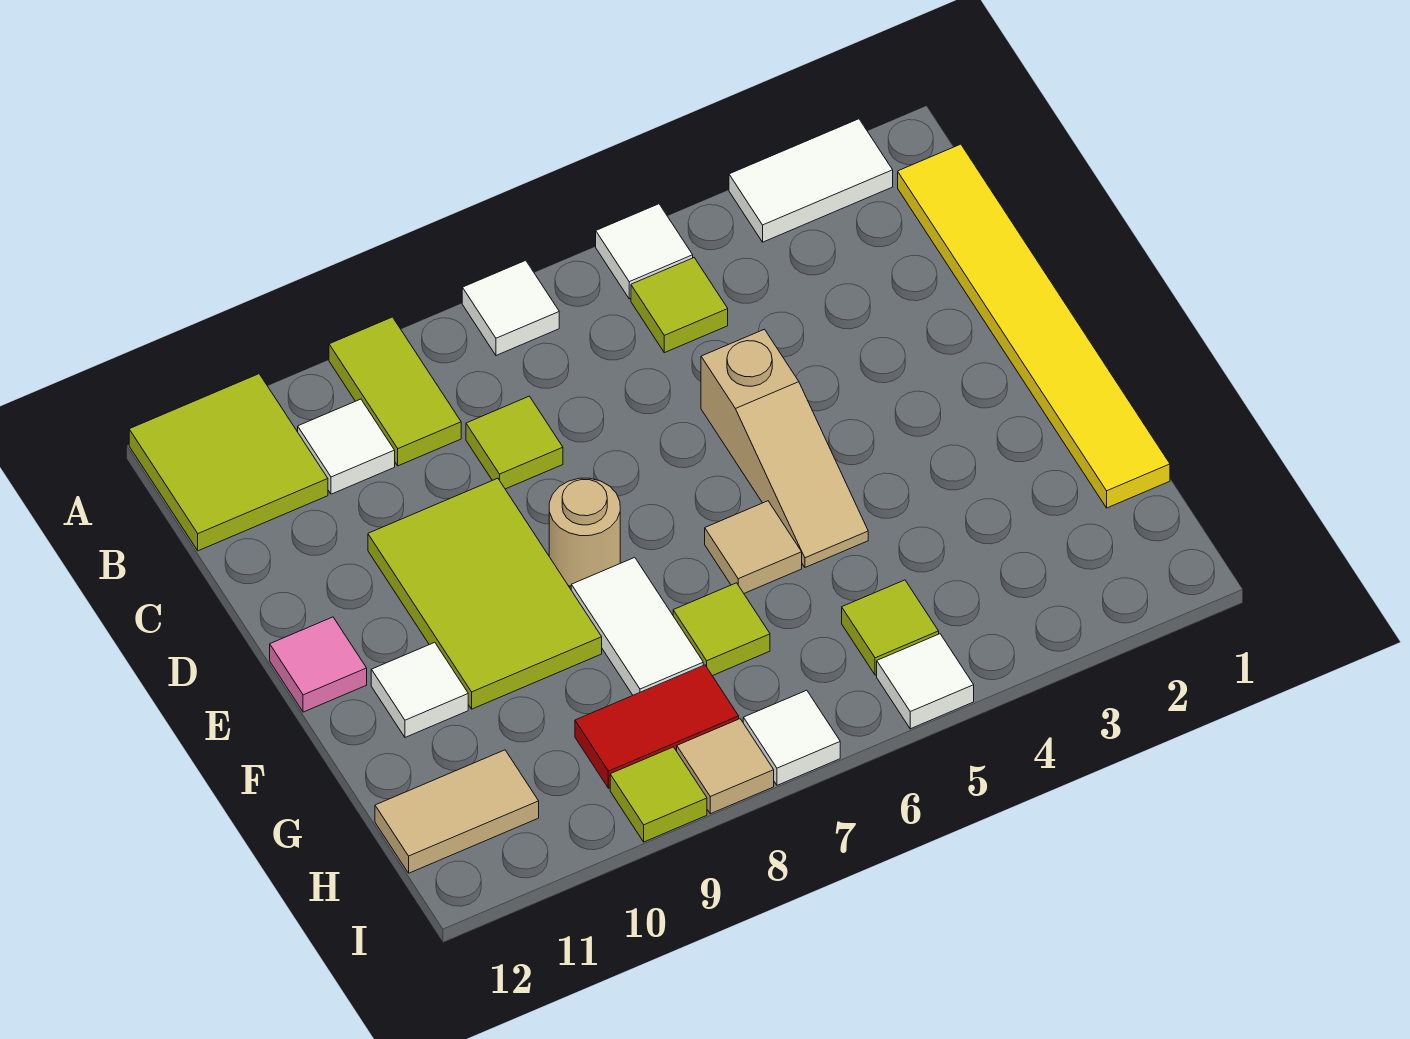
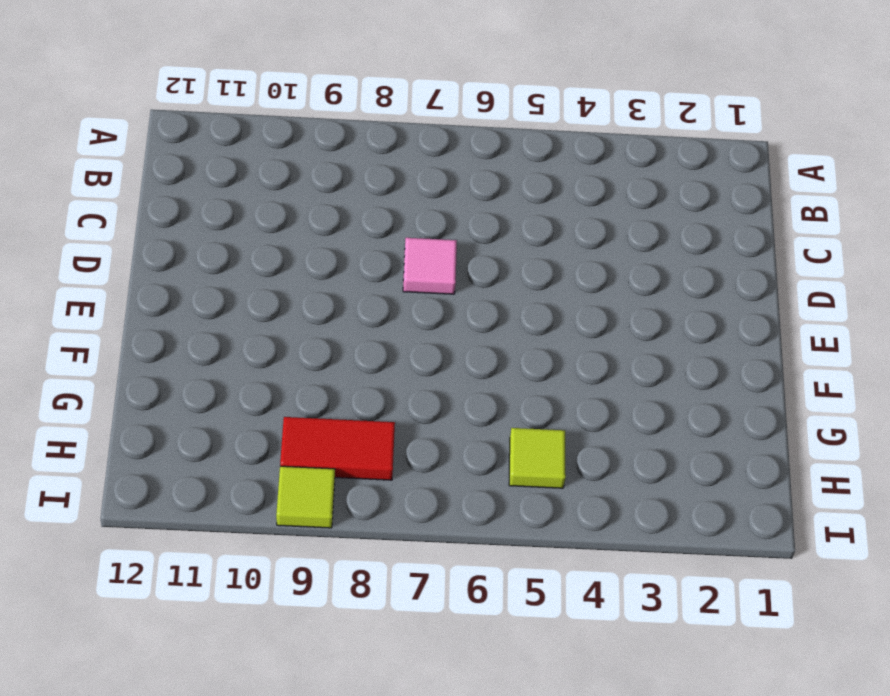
pink 1x1 tile [403,238,457,294] -> pink 1x1 tile moved to [270,617,367,712]
none -> white 1x2 tile [729,119,893,242]
none -> white 1x1 tile [596,204,693,299]
none -> white 1x1 tile [462,260,559,355]

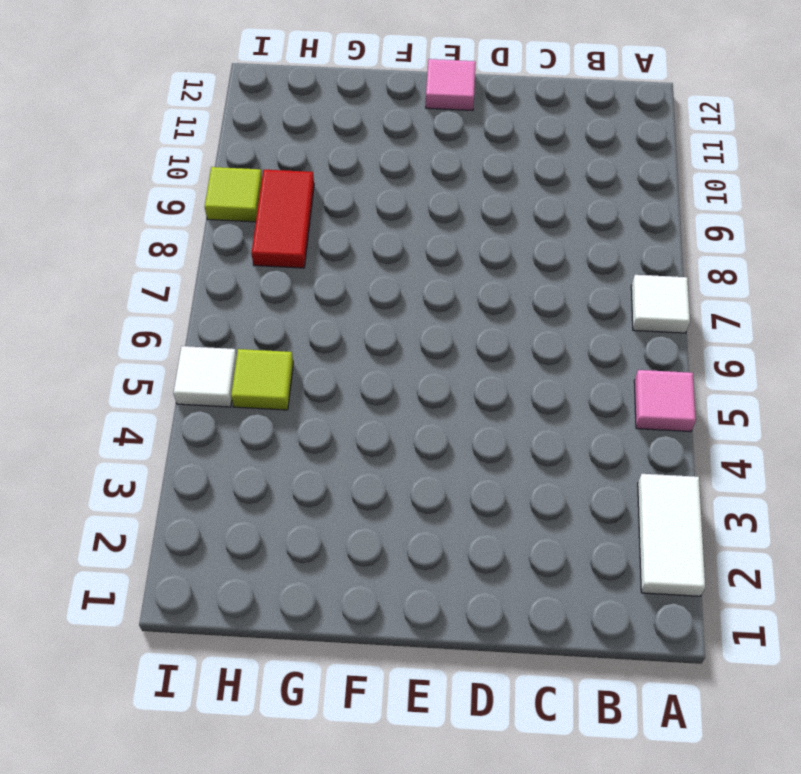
pink 1x1 tile [634,370,696,432] -> white 1x1 tile [596,204,693,299]
none -> lime 1x2 tile [329,317,461,466]
none -> lime 2x2 tile [129,374,328,551]
none -> yellow 1x6 tile [898,144,1170,508]

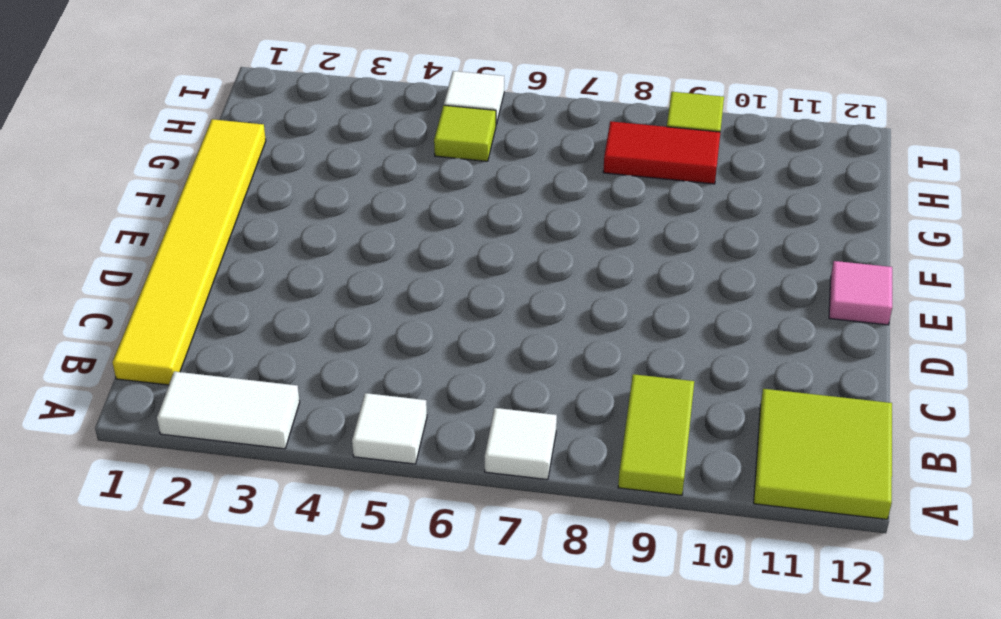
none -> lime 1x1 tile [631,258,728,353]
none -> white 1x1 tile [298,399,395,494]
none -> lime 1x1 tile [466,396,563,489]

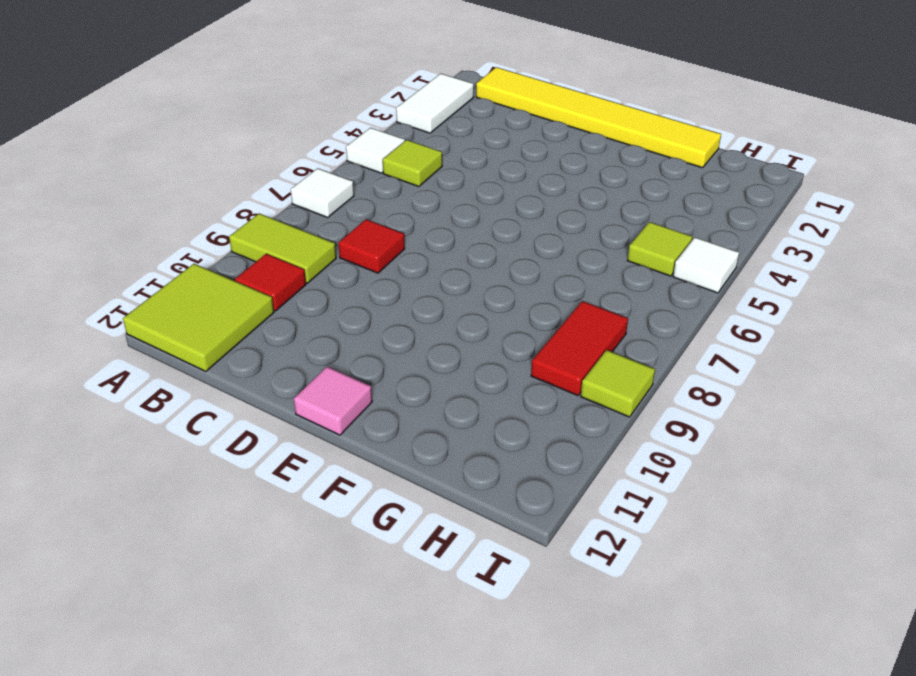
red 1x1 tile [235,254,306,311] -> white 1x1 tile [298,399,395,494]
red 1x1 tile [338,219,405,273] -> lime 1x1 tile [466,396,563,489]
none -> tan 1x3 slope [701,329,868,567]
none -> lime 2x3 tile [368,478,602,709]
none -> tan 1x1 round brick [549,478,620,586]

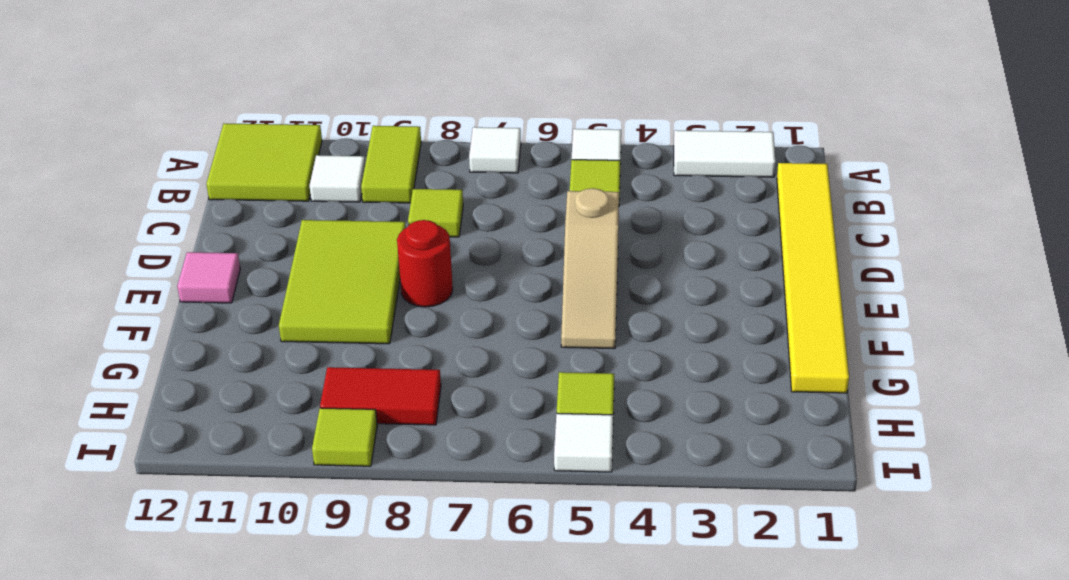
red 1x1 round brick [397,220,453,307] -> tan 1x1 round brick [549,478,620,586]
none -> tan 1x1 tile [705,501,802,593]
none -> white 1x2 tile [571,557,703,695]
none -> white 1x1 tile [371,642,468,737]

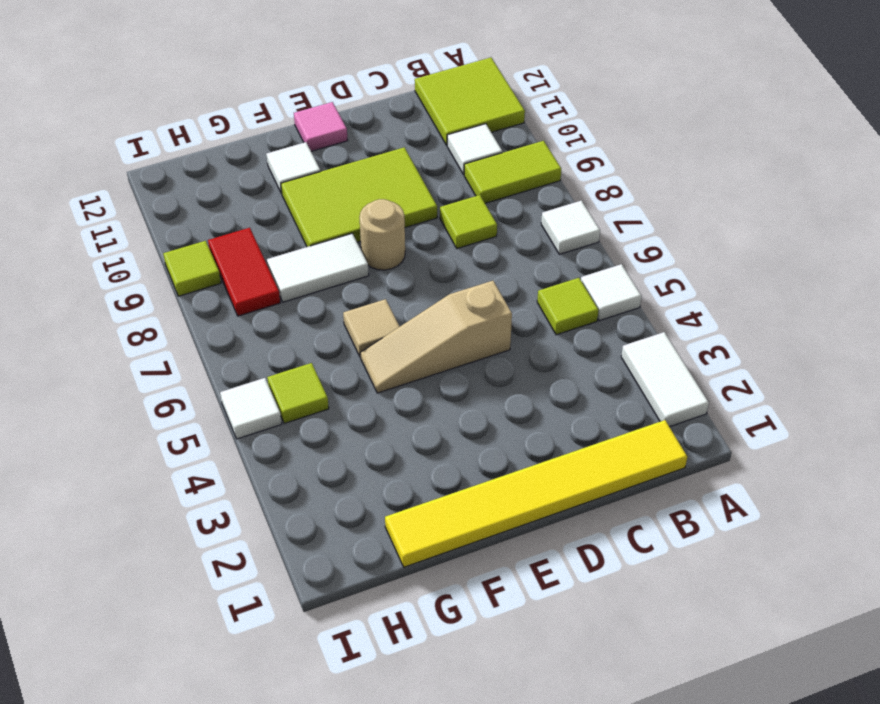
none -> lime 1x1 tile [673,583,770,676]
none -> tan 1x2 tile [375,750,539,873]
none -> white 1x1 tile [743,690,840,785]

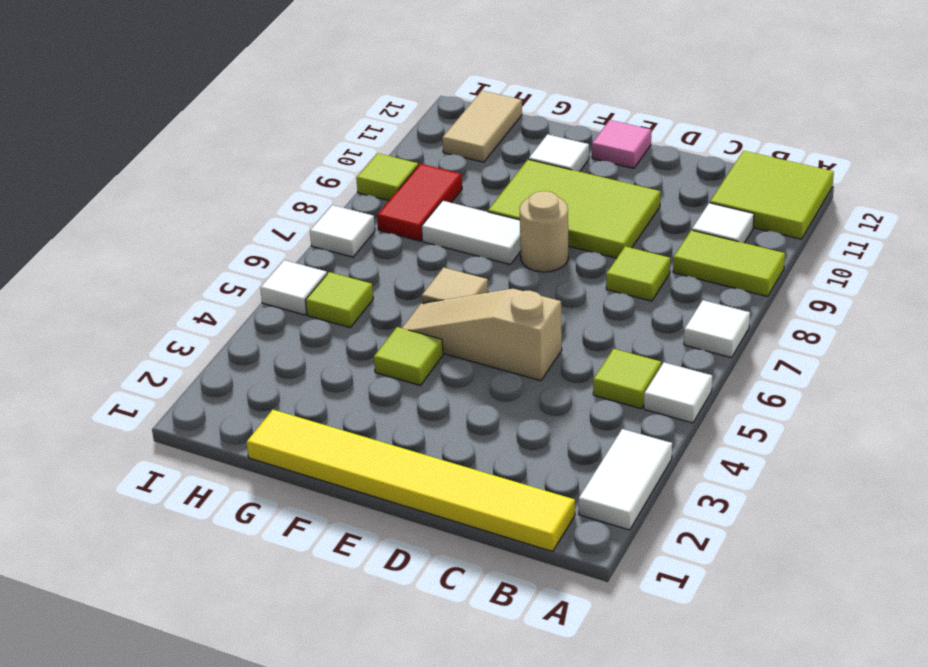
lime 1x1 tile [374,327,443,385] -> lime 1x1 tile moved to [673,583,770,676]
none -> tan 1x1 tile [677,719,774,814]

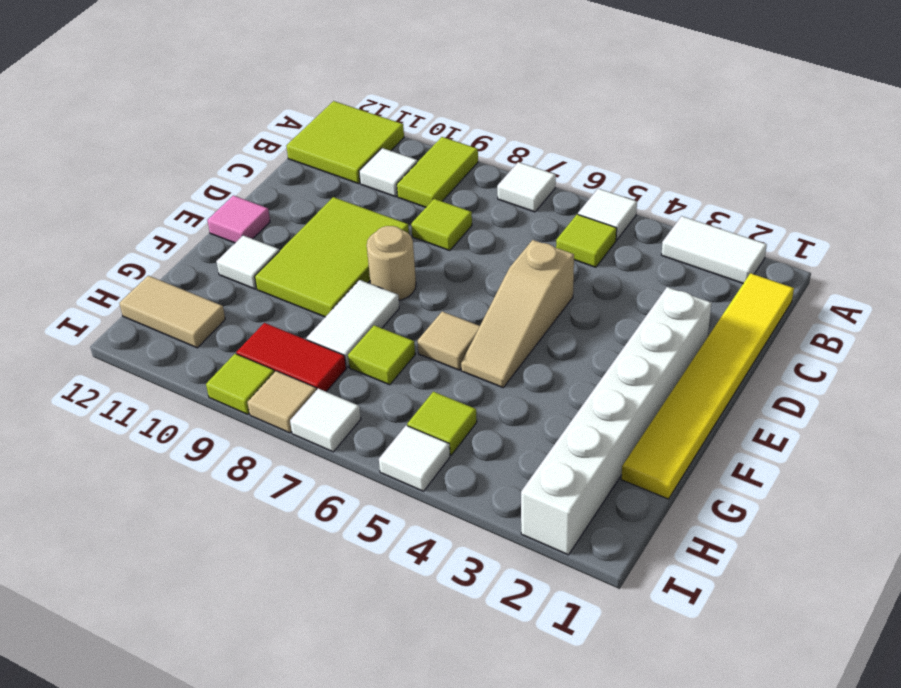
white 1x6 brick [521,287,712,555] -> none

